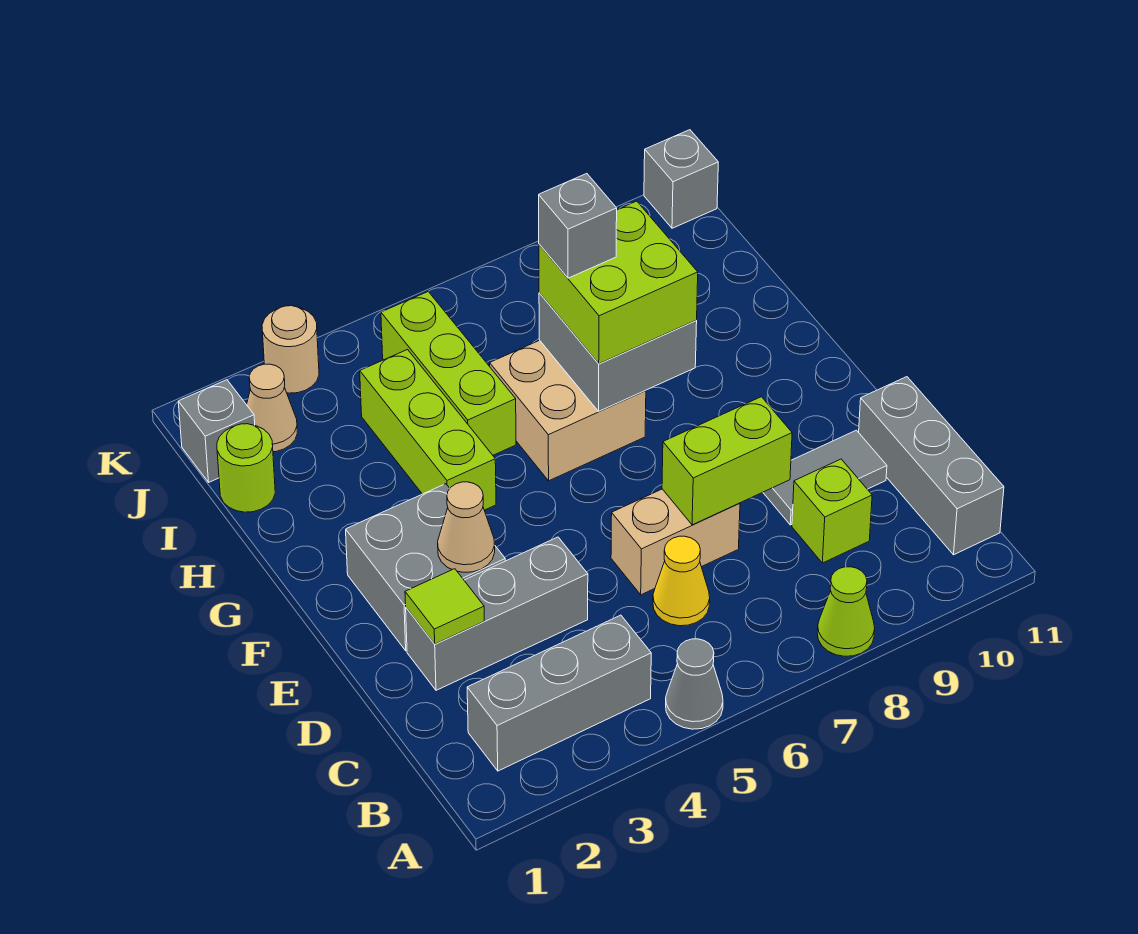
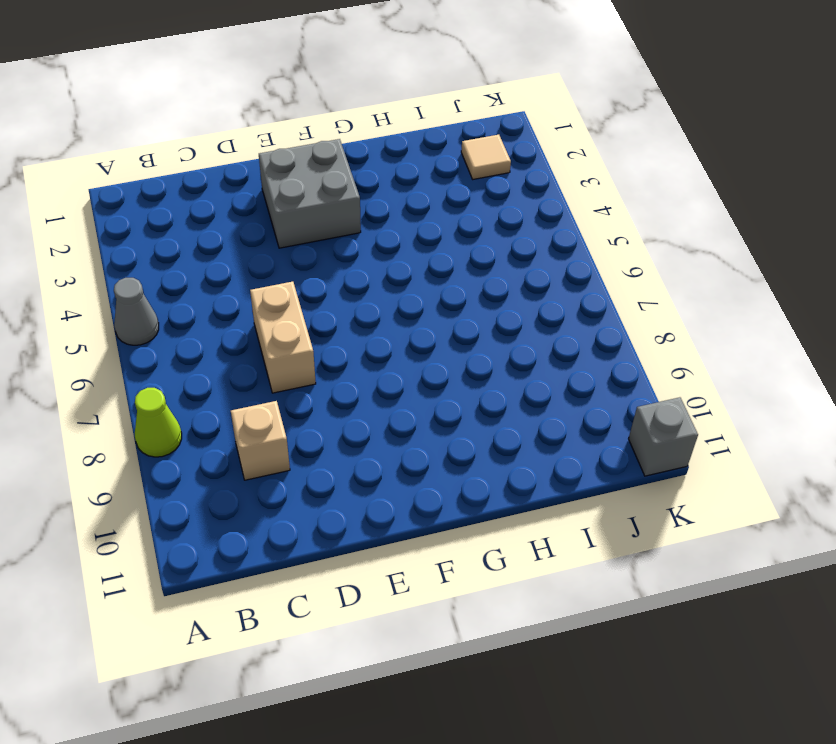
tan 1x1 brick [231,401,290,480] -> lime 1x1 brick [792,459,872,563]
tan 1x1 tile [461,135,511,179] -> tan 1x1 cone [247,364,297,452]
none -> grey 1x3 brick [467,615,651,771]
none -> grey 1x3 brick [859,377,1004,555]
none -> yellow 1x1 cone [653,536,710,626]

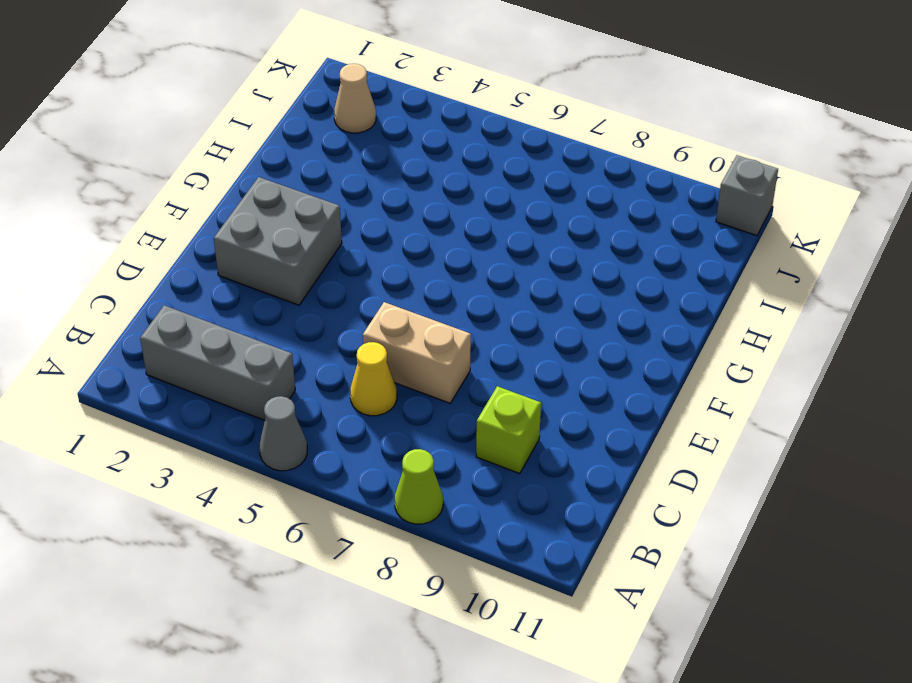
none -> grey 1x3 brick [859,377,1004,555]
none -> grey 1x3 brick [406,537,588,690]
none -> grey 1x2 tile [763,430,887,525]

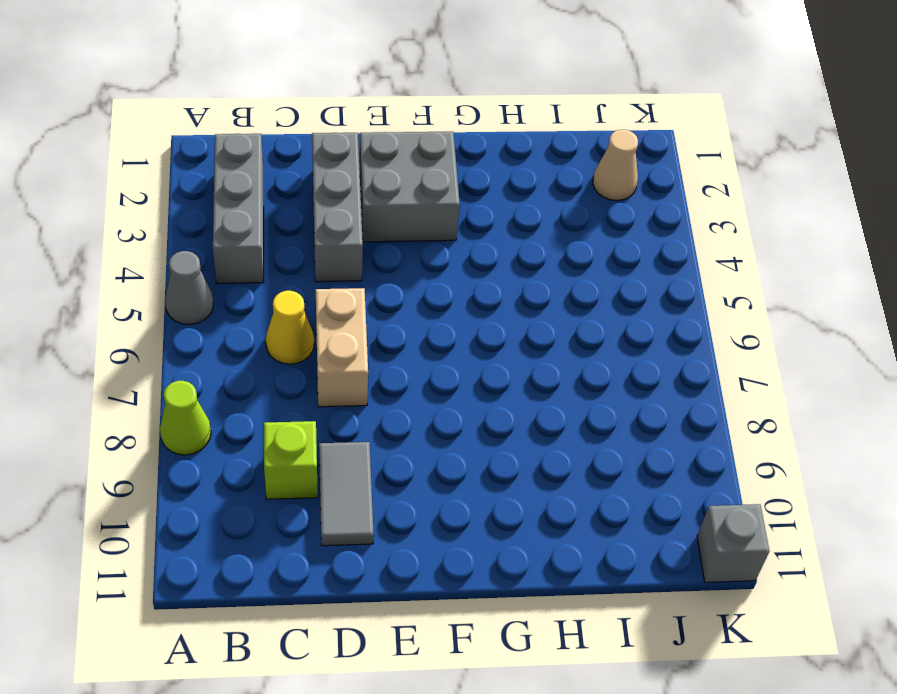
none -> grey 1x3 brick [859,377,1004,555]
none -> lime 1x3 brick [360,350,496,510]
none -> tan 2x2 brick [490,340,646,481]

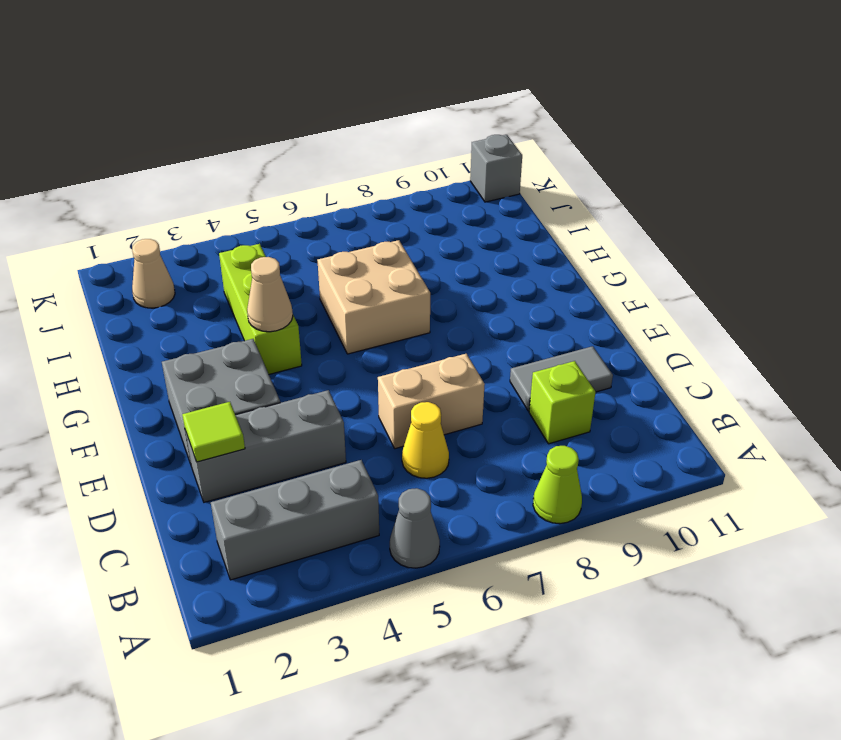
tan 1x1 cone [247,257,293,332] -> tan 1x1 cone moved to [438,482,495,572]
none -> grey 1x3 brick [859,377,1004,555]
none -> lime 1x3 brick [381,292,516,455]
none -> lime 1x1 round brick [217,424,275,512]

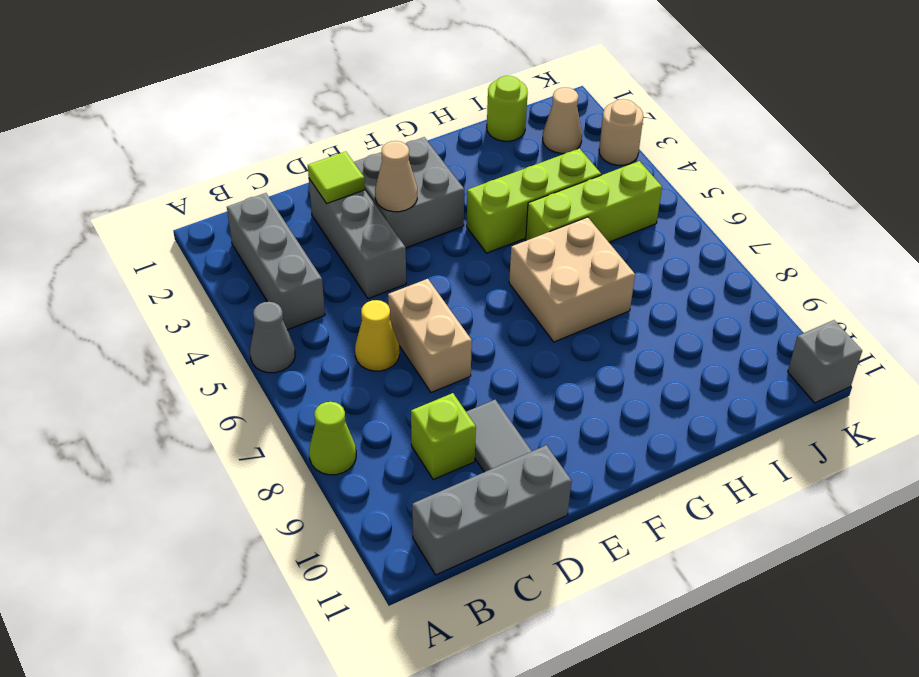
none -> grey 1x1 brick [178,380,255,482]
none -> lime 1x2 brick [662,397,792,525]
none -> grey 2x2 brick [539,293,697,411]

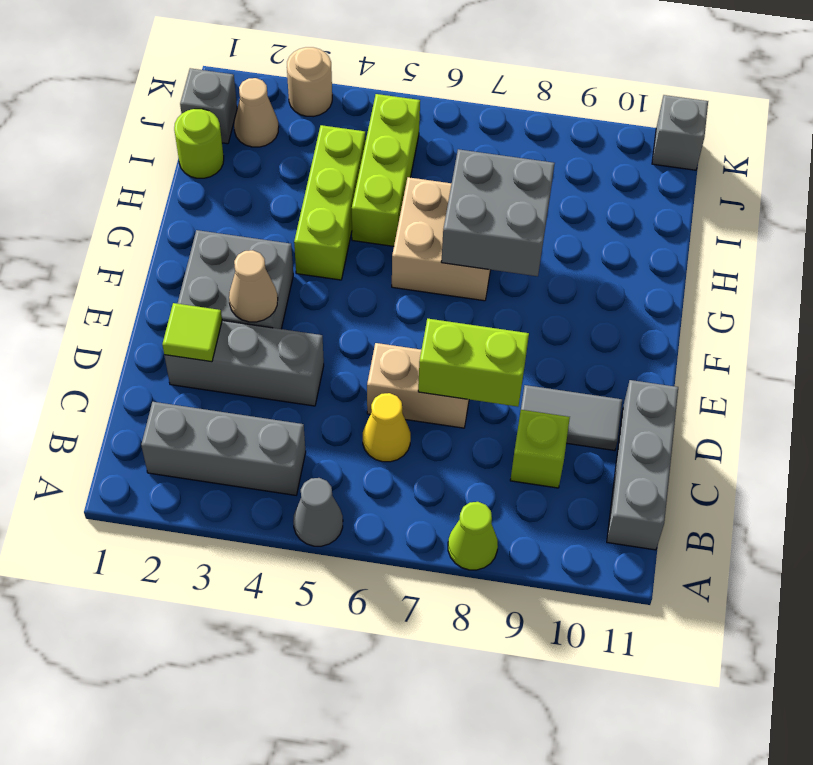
none -> lime 2x2 brick [539,201,698,364]
none -> grey 1x1 brick [539,174,617,278]

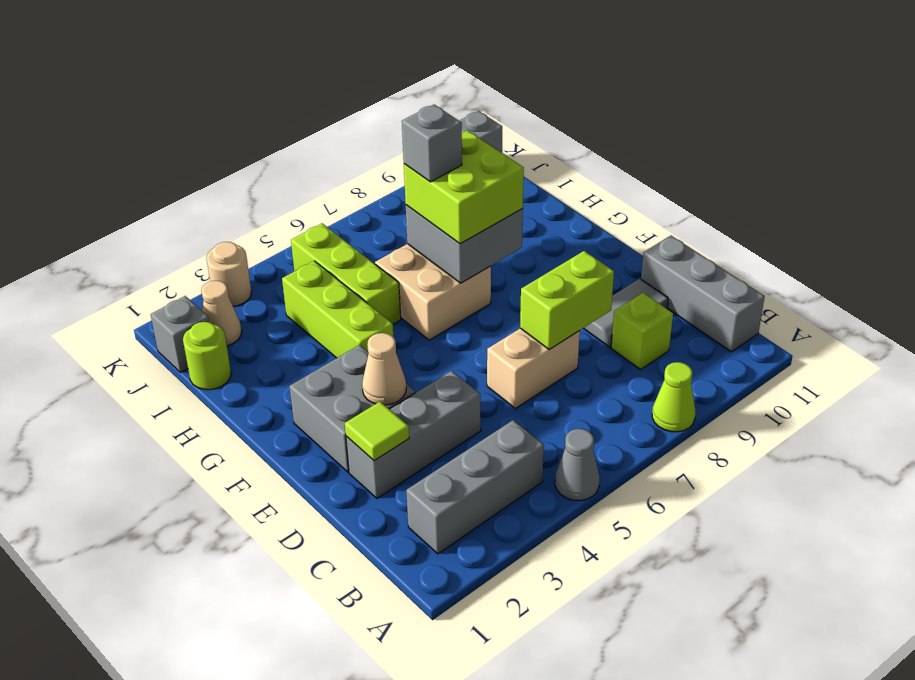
none -> yellow 1x1 cone [653,536,710,626]

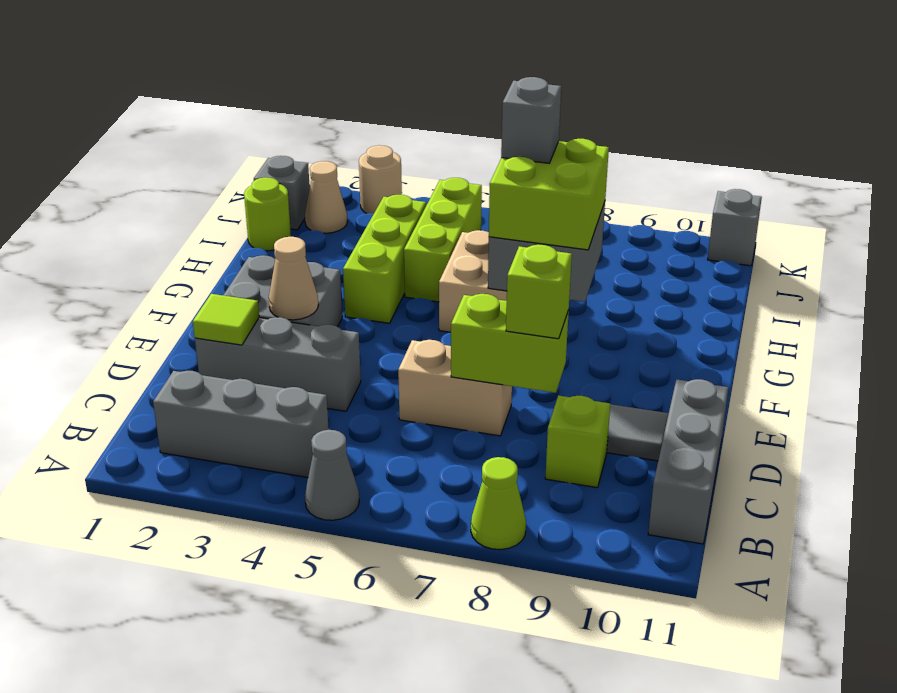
lime 1x1 brick [506,245,572,339] -> none
none -> yellow 1x1 cone [653,536,710,626]

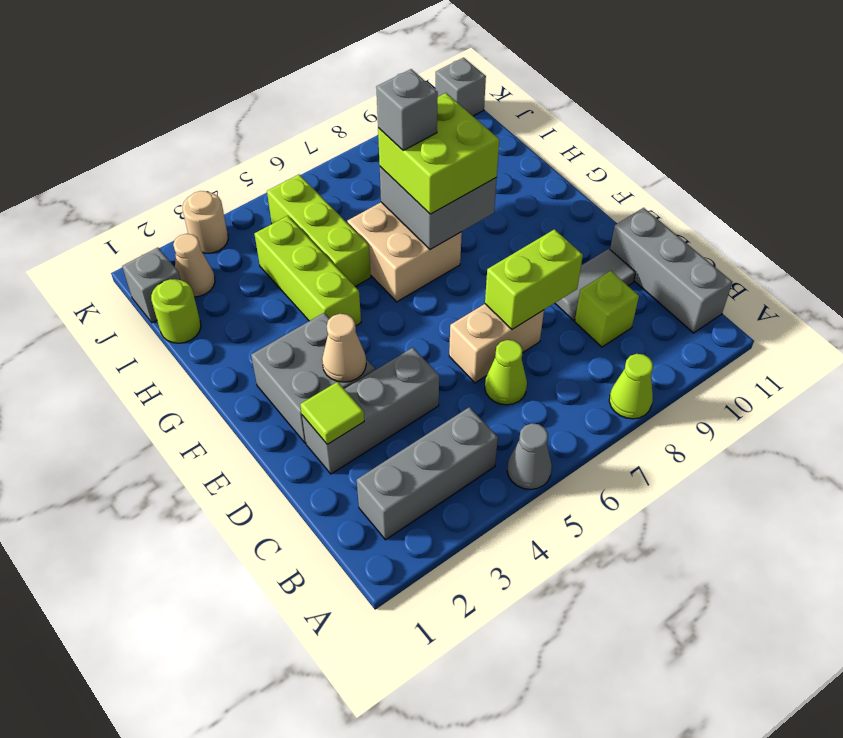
lime 1x1 cone [485,340,527,405] -> yellow 1x1 cone [653,536,710,626]

